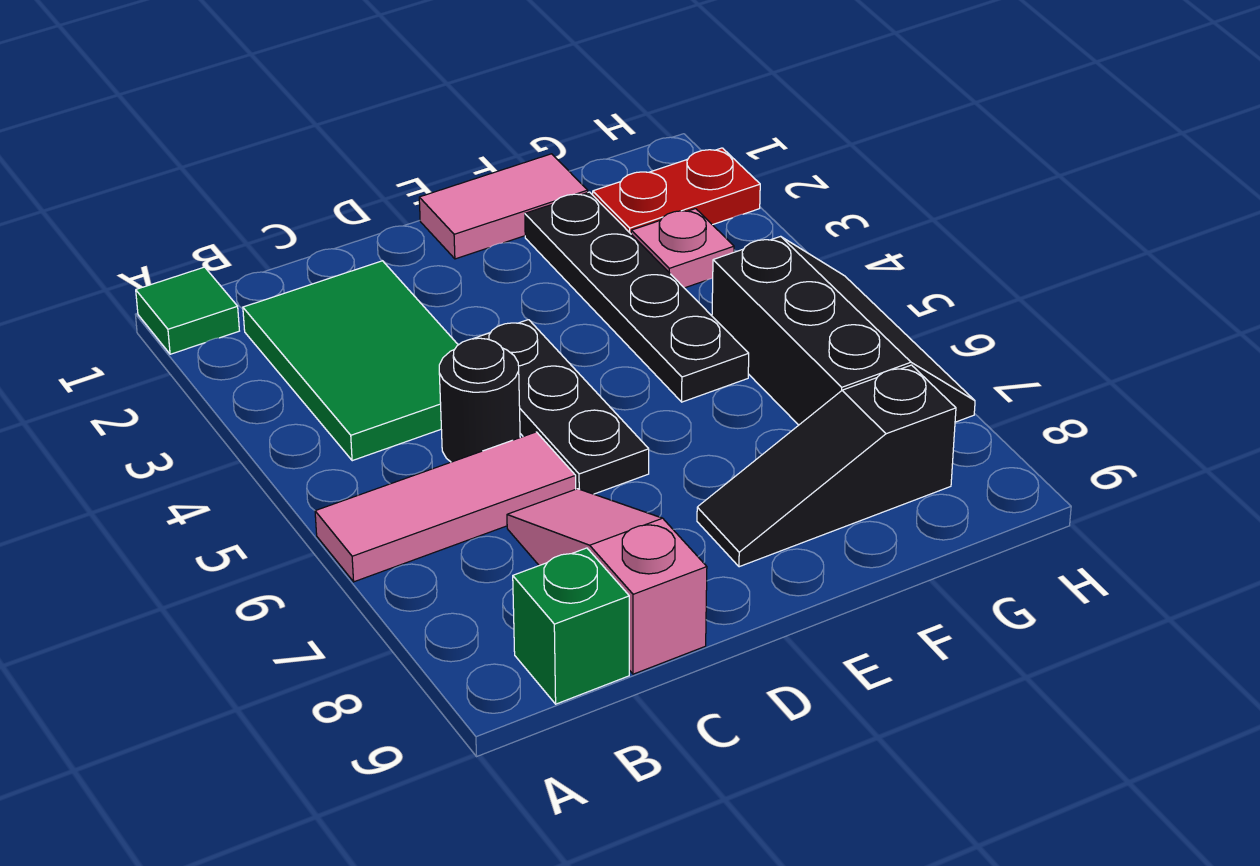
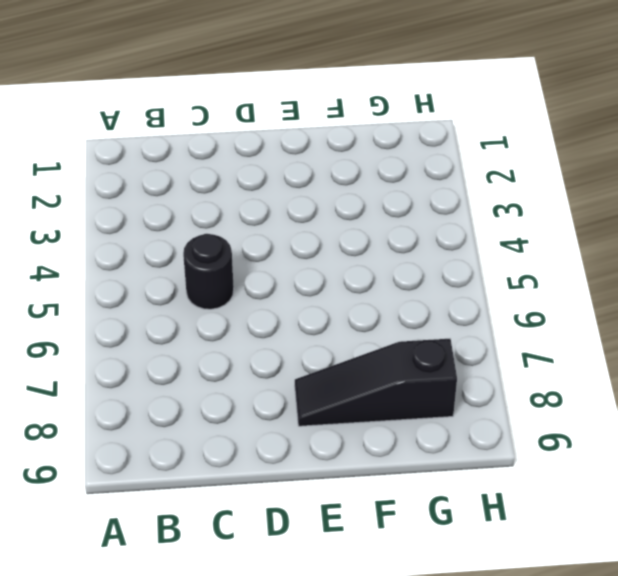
none -> green 1x1 tile [136,267,239,354]
none -> pink 1x3 tile [315,432,576,582]
none -> green 2x3 tile [243,261,458,461]

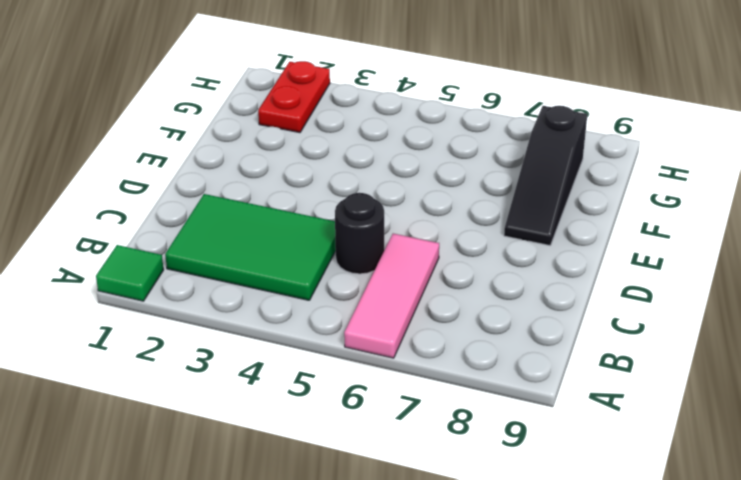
none -> green 1x1 brick [513,548,629,704]
none -> pink 1x3 slope [507,489,707,674]
none -> black 1x3 plate [473,320,649,494]

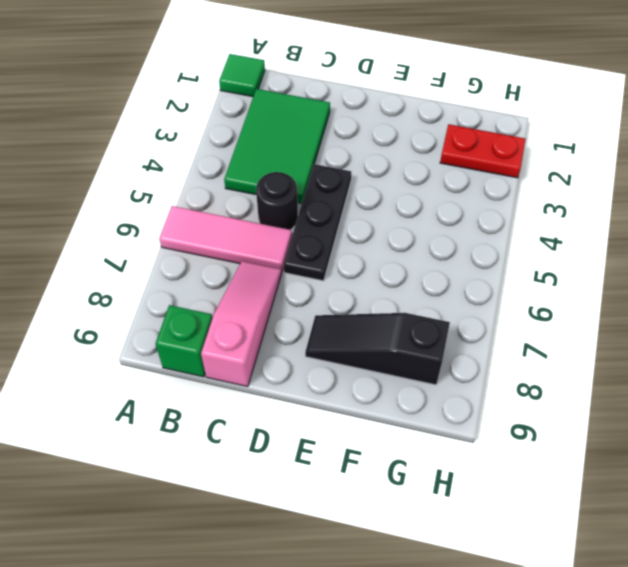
none -> pink 1x2 tile [419,154,588,259]
none -> black 1x4 plate [525,192,749,402]
none -> pink 1x1 plate [631,209,734,288]

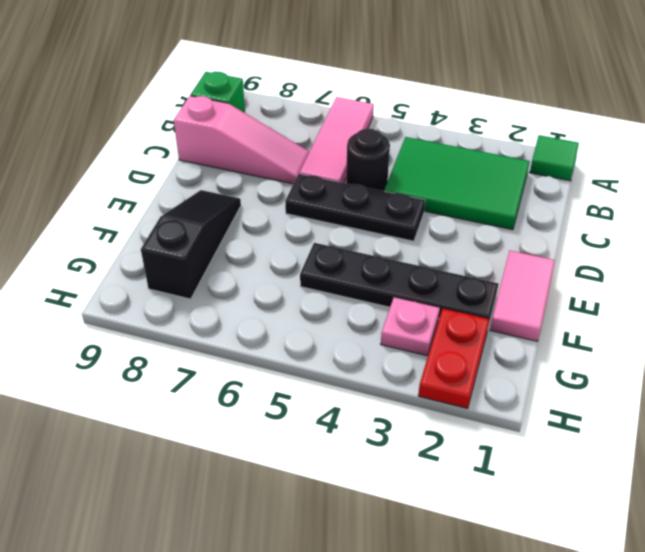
none -> black 2x3 slope [712,236,975,425]

